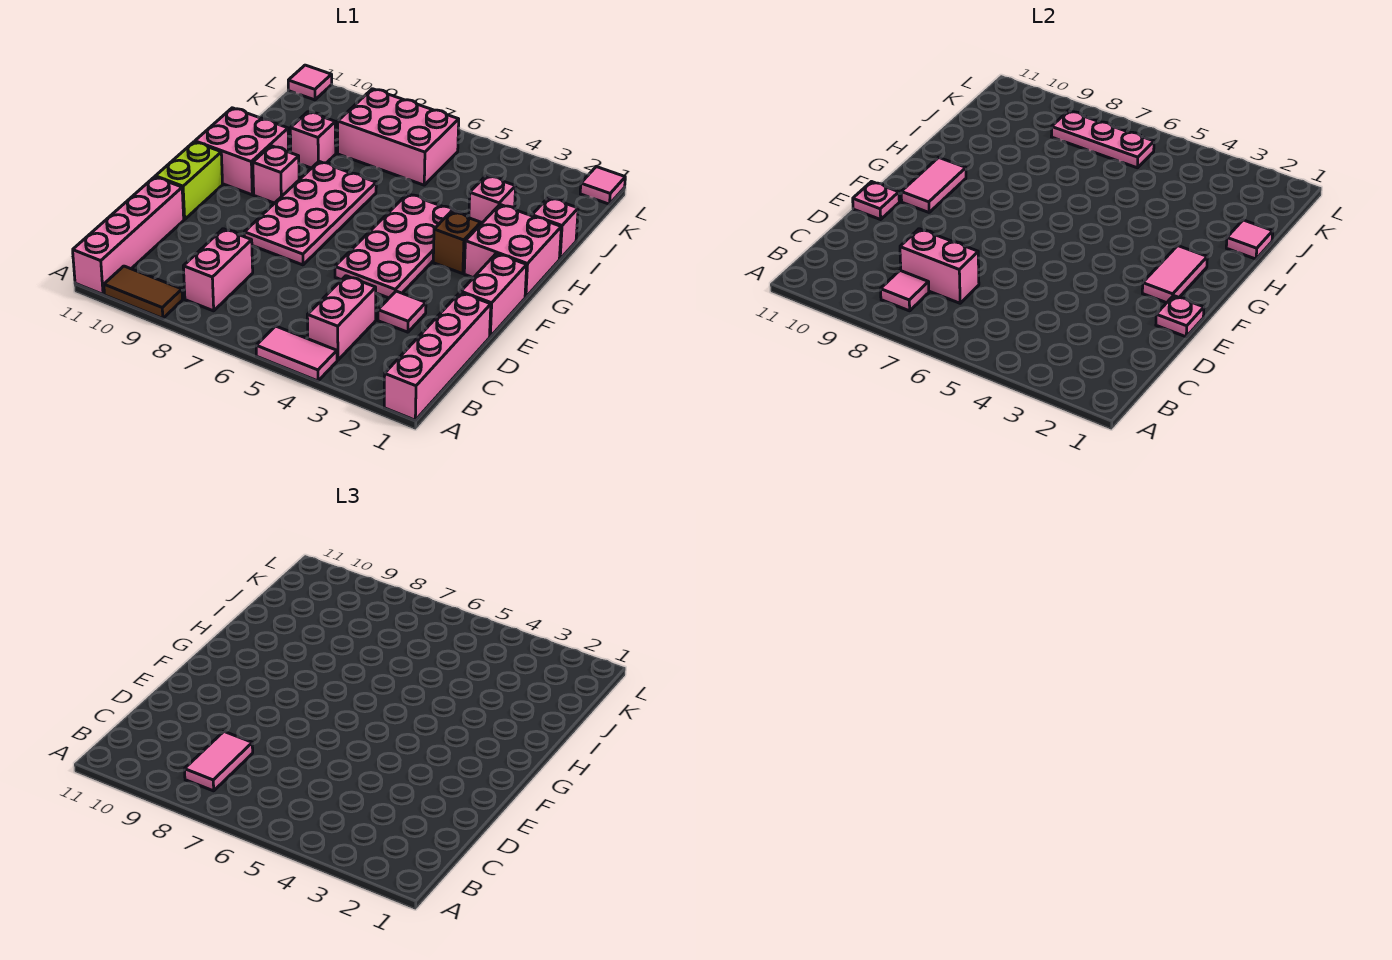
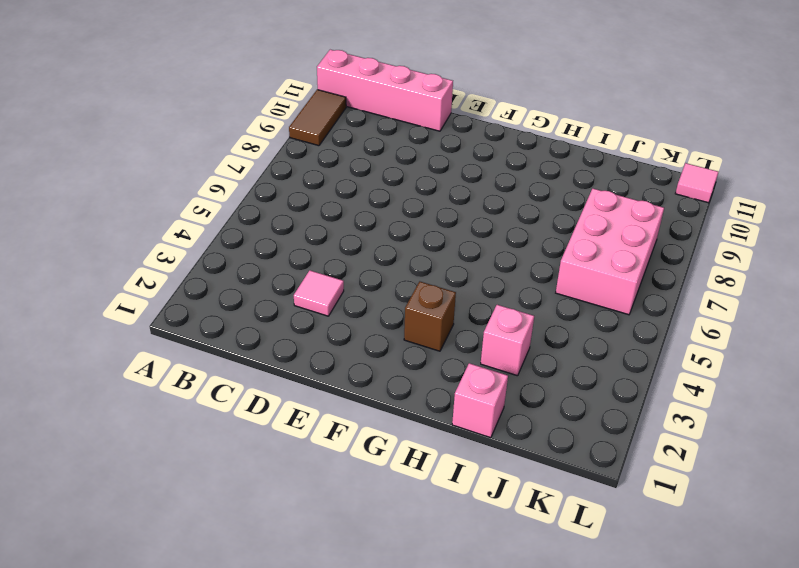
none -> pink 1x4 brick [384,292,491,420]
none -> pink 1x2 tile [256,326,337,381]
none -> pink 1x2 brick [307,276,376,360]
none -> pink 1x2 brick [183,229,253,311]

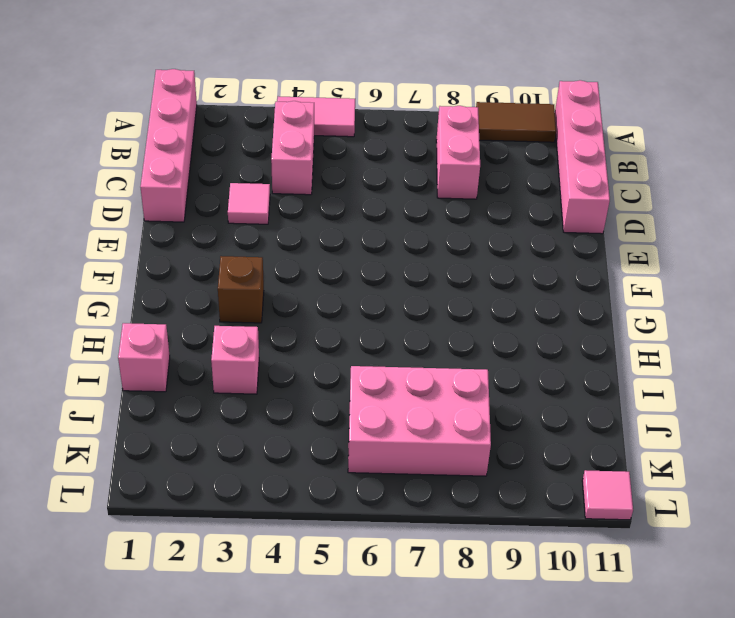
none -> pink 1x2 brick [461,253,527,337]
none -> pink 2x4 plate [335,194,467,298]
none -> pink 2x4 plate [244,162,376,265]
none -> lime 1x2 brick [155,142,223,220]

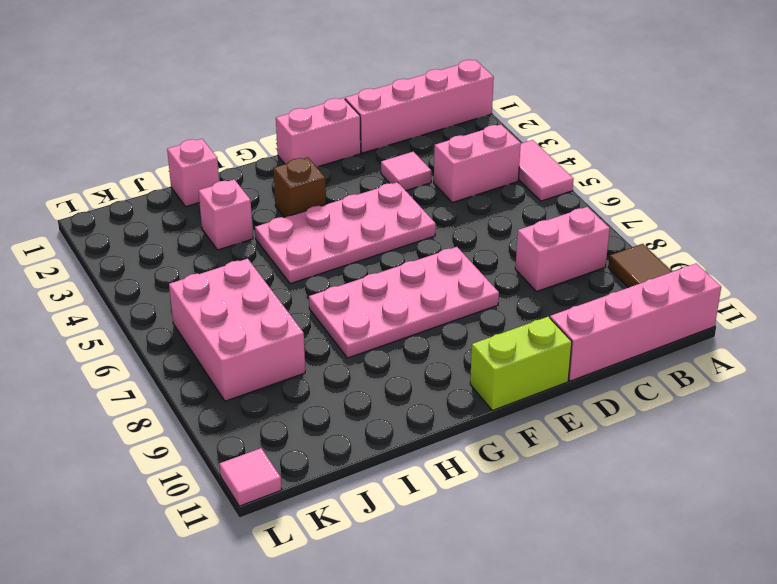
none -> pink 2x2 brick [464,205,561,297]
none -> pink 1x1 brick [253,146,299,203]
none -> pink 2x2 brick [195,108,288,195]
none -> pink 1x1 brick [290,112,336,168]

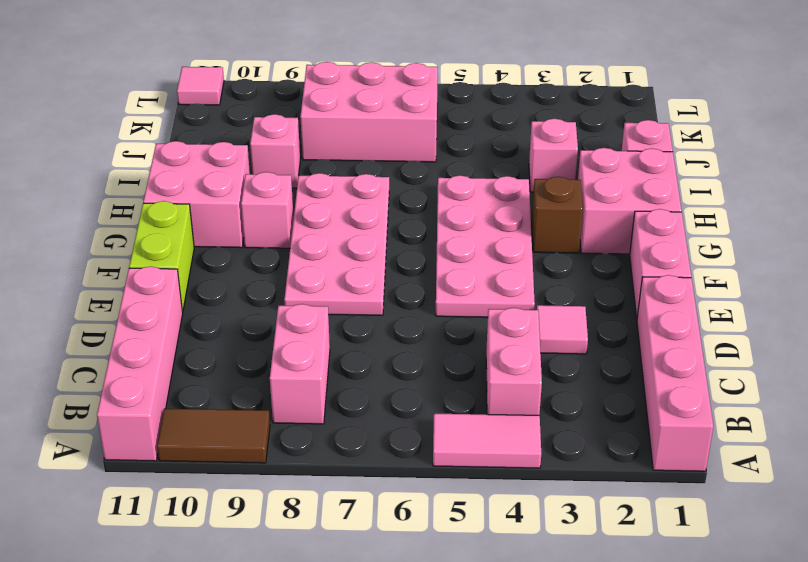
none -> pink 1x1 tile [580,167,625,204]
none -> pink 1x1 tile [880,270,929,311]
none -> pink 1x2 brick [900,229,979,303]
none -> pink 1x1 plate [1156,296,1204,337]

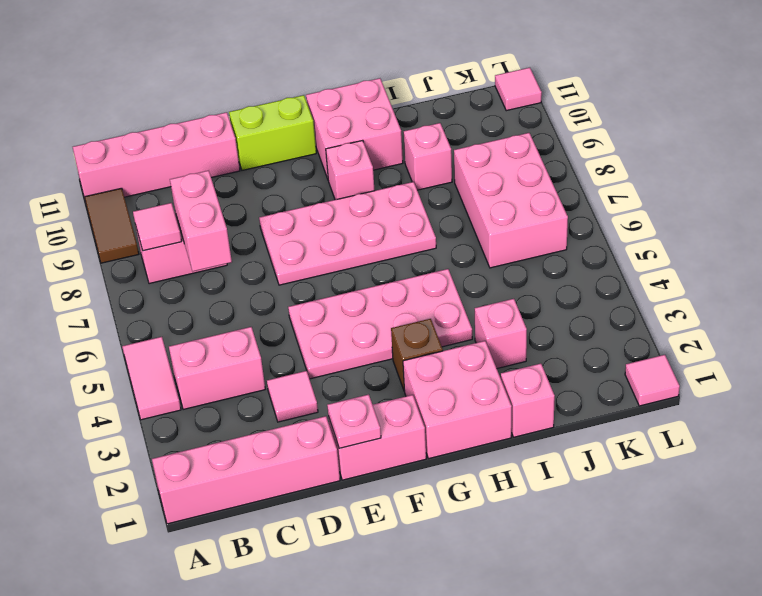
none -> pink 1x1 plate [853,182,899,220]
none -> pink 1x2 tile [1142,246,1207,303]
none -> pink 1x2 tile [901,157,966,212]
none -> pink 1x1 tile [1226,220,1273,259]

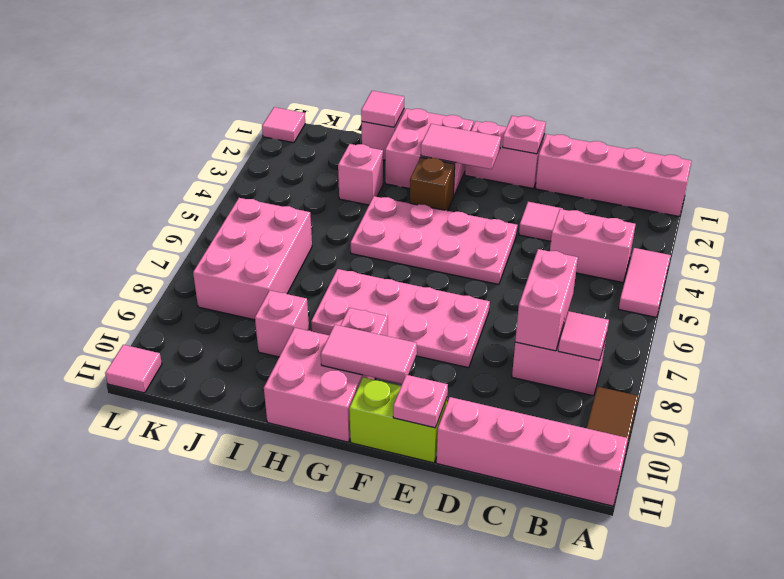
none -> pink 1x3 plate [1051,111,1154,168]
none -> pink 1x2 tile [184,732,253,791]

